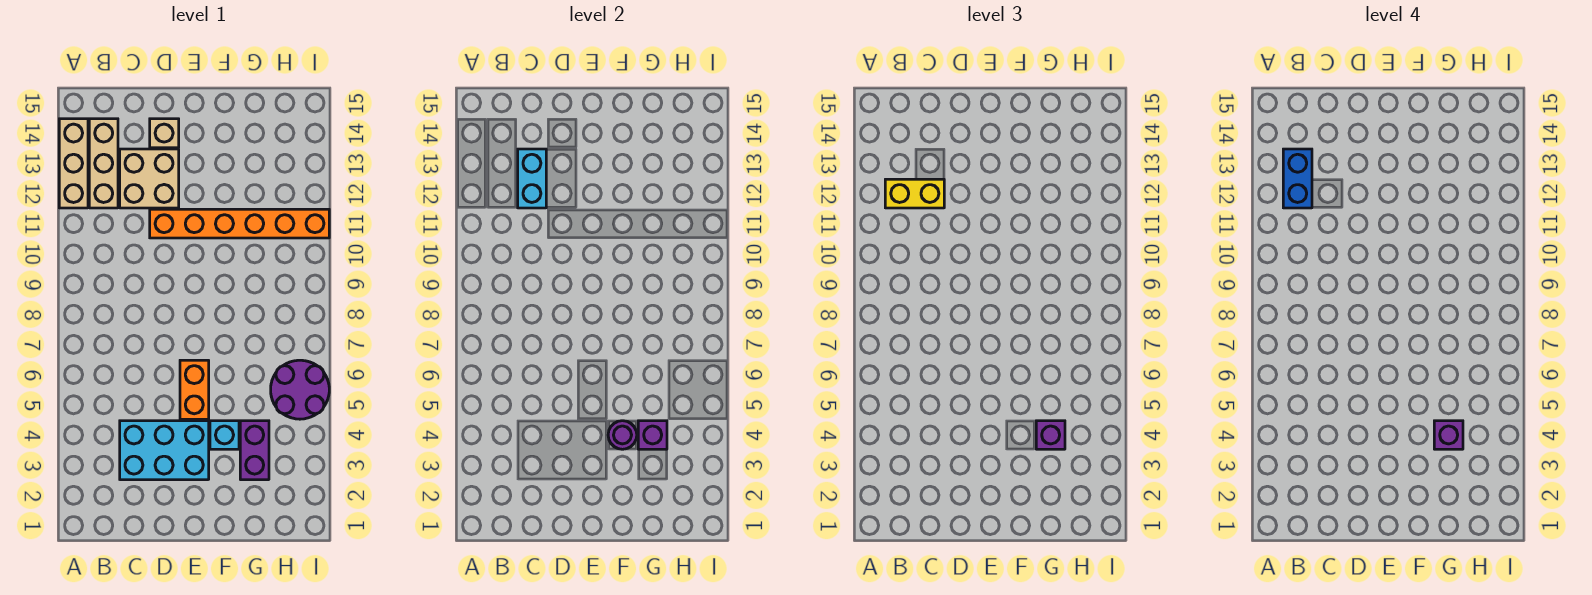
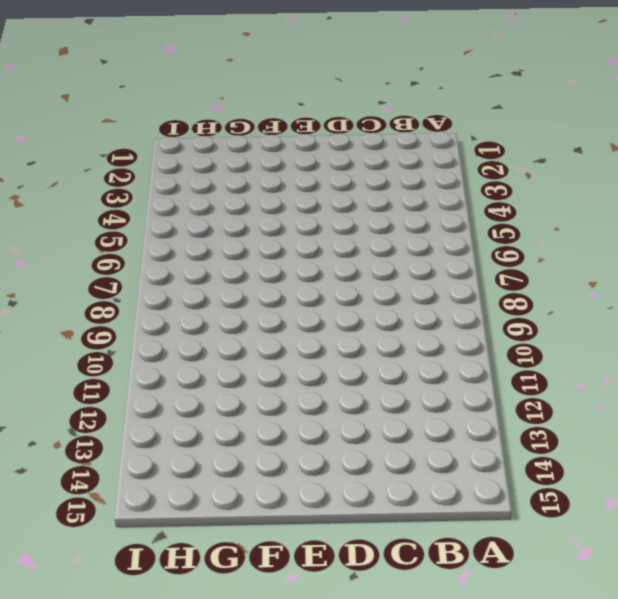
none -> tan 1x3 brick [59,119,88,208]
none -> tan 1x3 brick [89,119,118,208]
none -> cyan 2x3 brick [120,421,209,480]

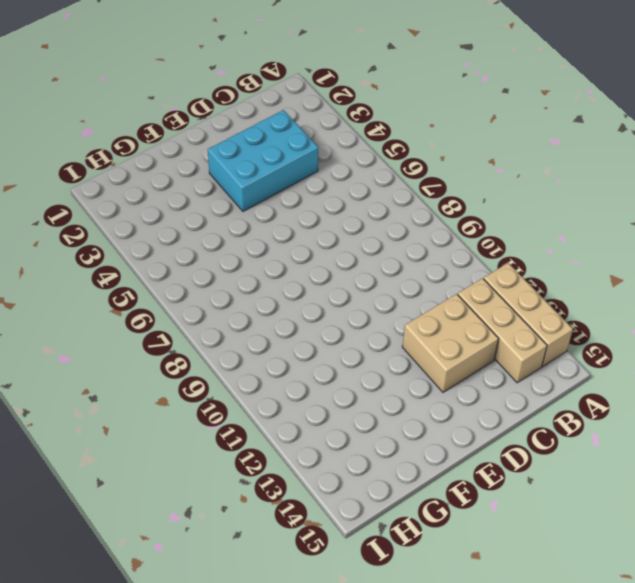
none -> orange 1x6 brick [150,209,329,238]
none -> tan 1x1 brick [150,119,179,148]
none -> orange 1x2 brick [180,360,209,419]

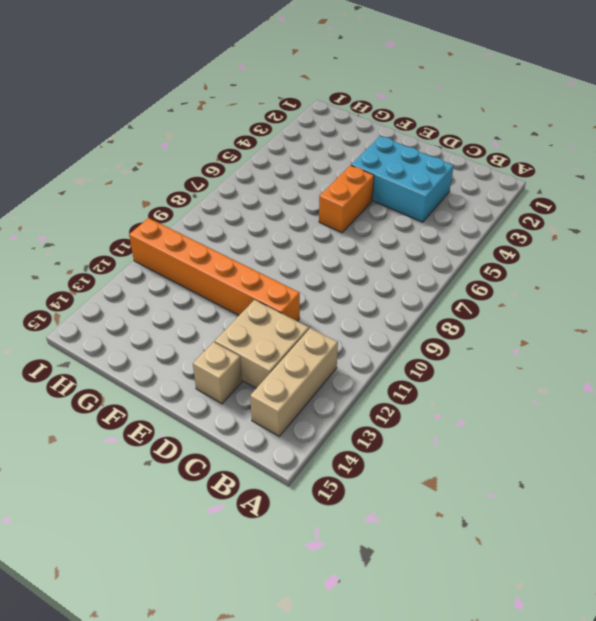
none -> tan 1x3 brick [59,119,88,208]
none -> cyan 1x1 brick [210,421,239,449]
none -> purple 1x2 brick [240,421,269,480]

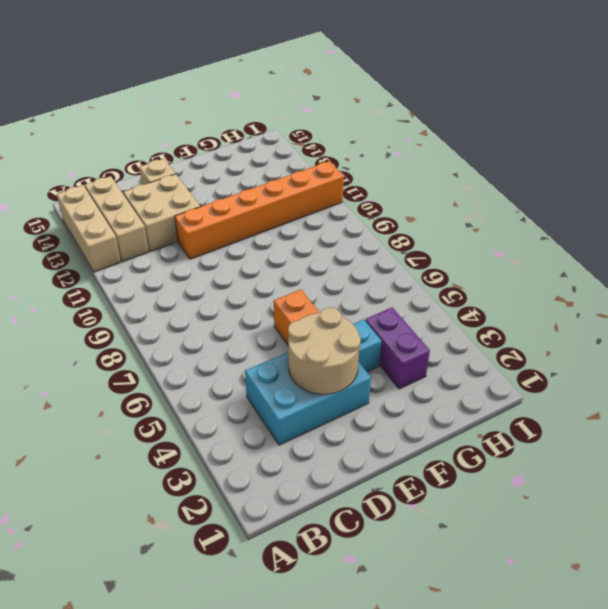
tan 2x2 round brick [288,307,361,394] -> none
none -> purple 2x2 round brick [271,360,329,419]
none -> cyan 1x2 brick [518,149,546,208]
none -> purple 1x1 round brick [608,421,637,449]

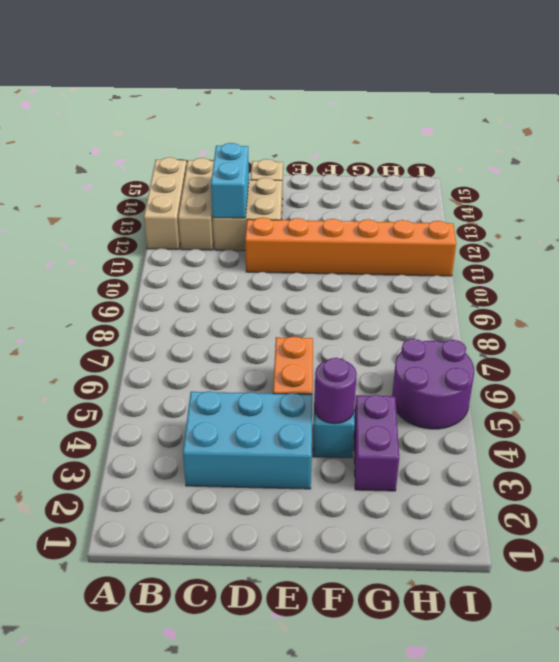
none -> purple 1x1 brick [638,421,667,449]
none -> yellow 1x2 brick [885,179,944,208]
none -> purple 1x1 brick [1036,421,1065,449]

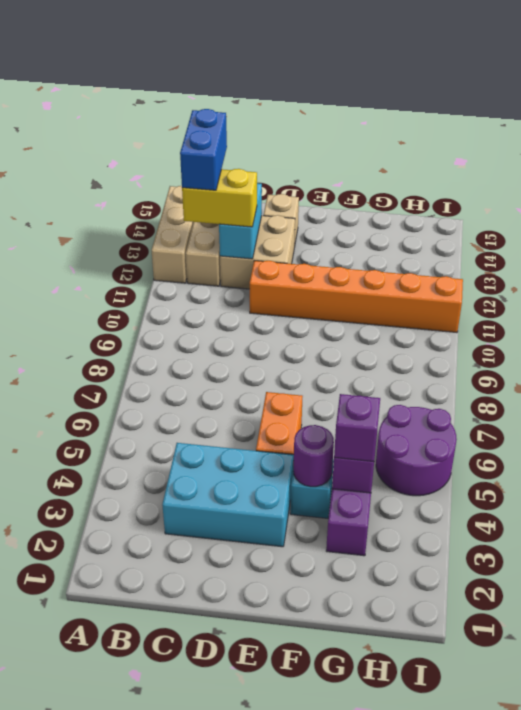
none -> purple 1x1 brick [1434,421,1463,449]

